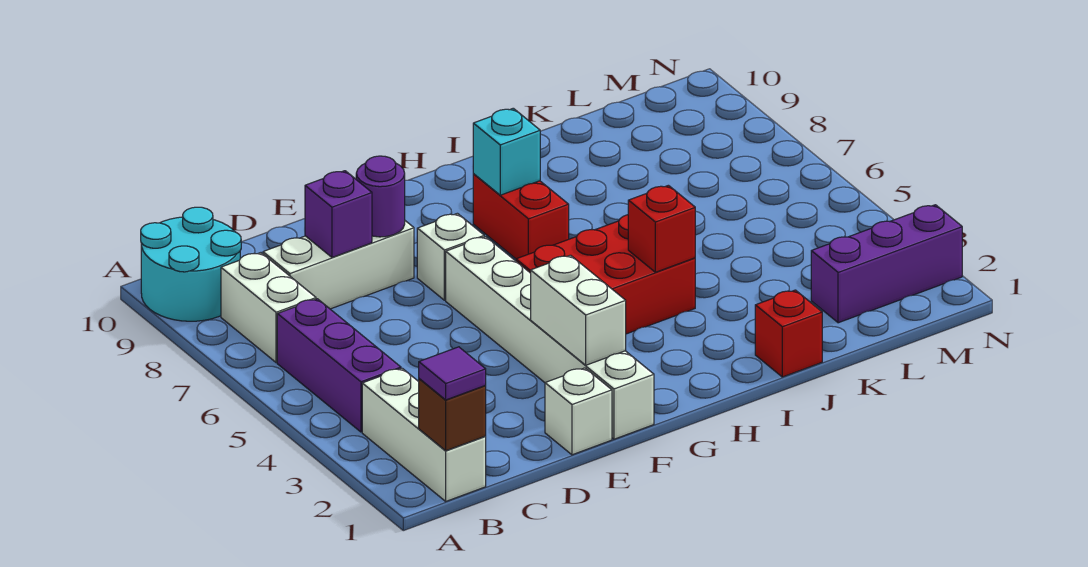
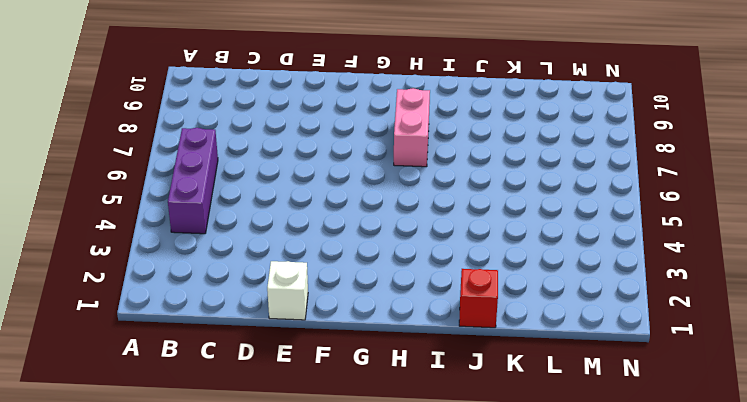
pink 1x2 brick [394,88,430,167] -> red 1x2 brick [473,174,569,259]
none -> cyan 2x2 round brick [141,207,241,321]
none -> white 1x3 brick [362,368,486,501]
none -> white 1x2 brick [221,253,316,363]

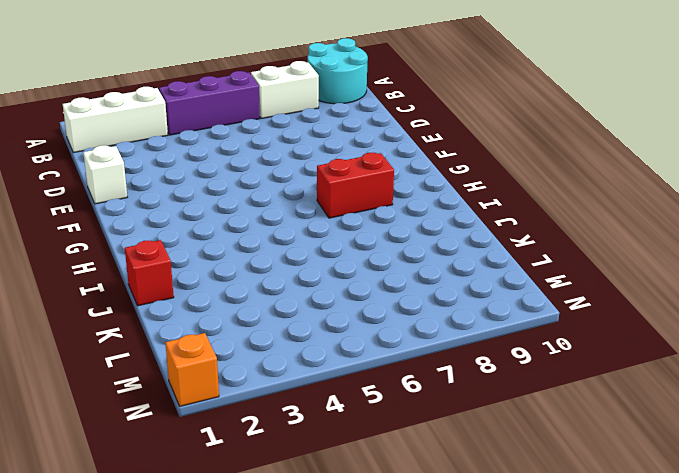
orange 1x1 brick [165,333,219,406] -> none
none -> white 1x3 brick [263,221,414,309]
none -> white 1x6 brick [446,237,654,439]
none -> white 1x1 brick [417,213,484,300]

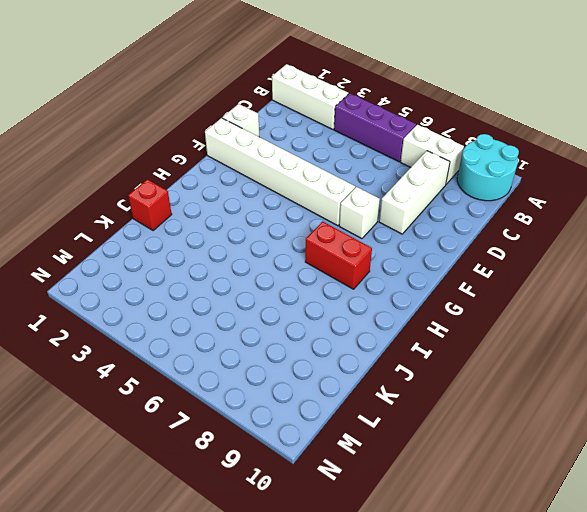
none -> red 2x3 brick [516,215,695,334]
none -> purple 1x3 brick [811,205,962,323]
none -> brown 1x1 brick [419,379,486,451]

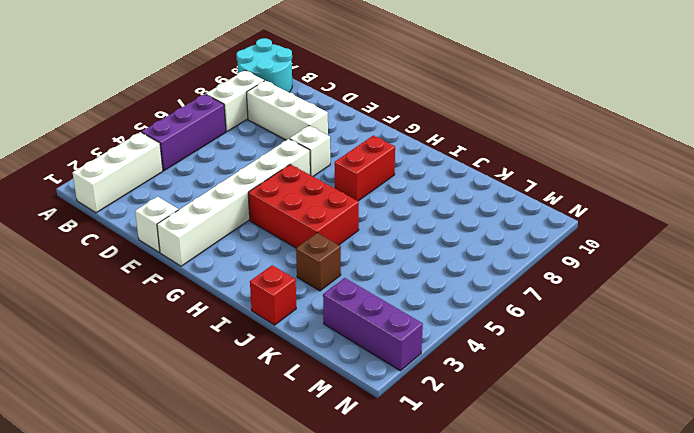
brown 1x1 brick [296,233,341,291] -> brown 1x1 brick moved to [419,379,486,451]
none -> purple 1x1 brick [305,171,372,257]
none -> purple 1x1 round brick [356,156,405,237]
none -> white 1x2 brick [531,255,626,365]

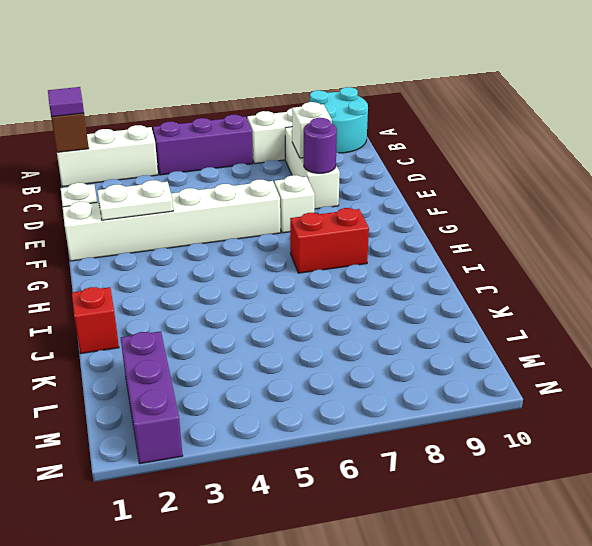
white 1x1 brick [292,102,332,158] -> purple 1x1 brick [305,171,372,257]
white 1x2 plate [97,180,173,220] -> white 1x2 brick [531,255,626,365]
none -> red 2x3 brick [516,215,695,334]
none -> cyan 1x1 brick [473,108,540,195]
none -> red 1x1 brick [628,185,695,272]

